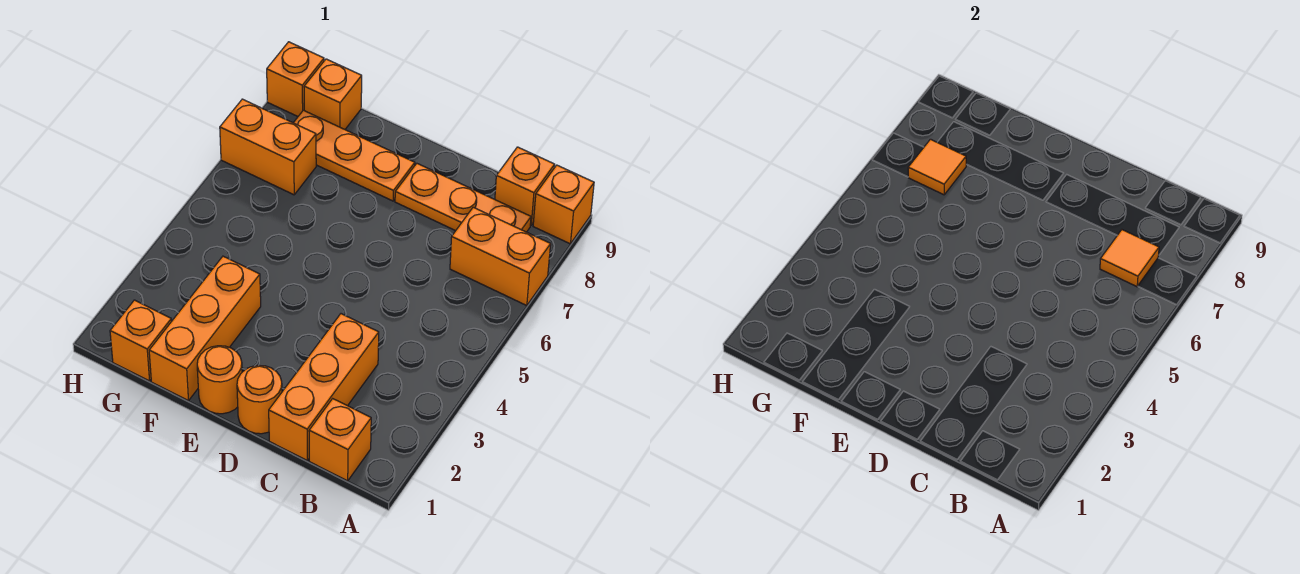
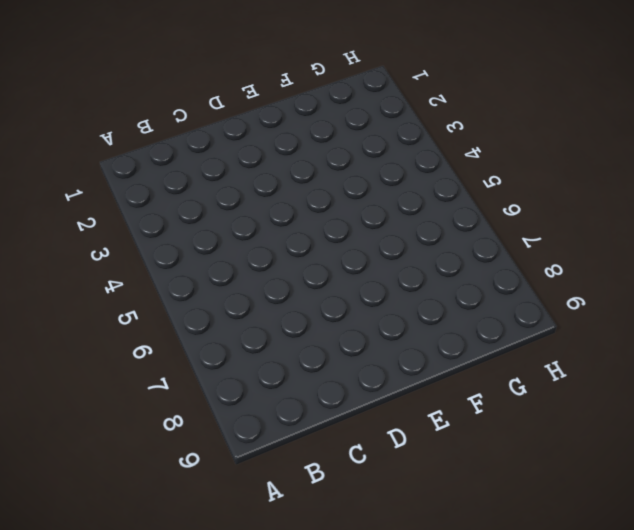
none -> orange 1x2 brick [450,207,551,306]
none -> orange 1x1 brick [533,165,594,244]
none -> orange 1x1 brick [309,399,371,481]

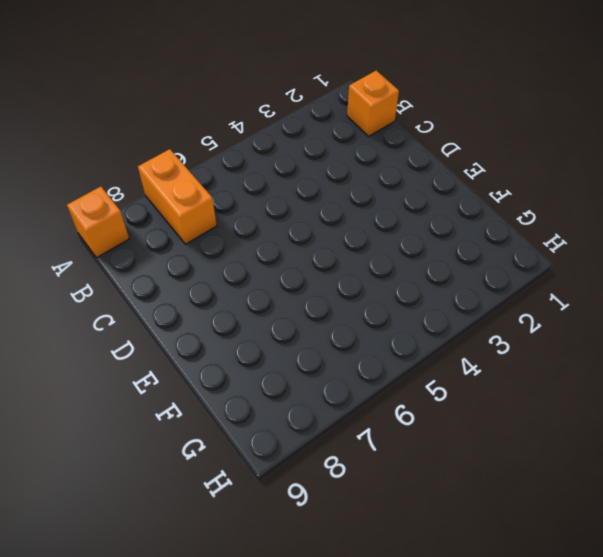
none -> orange 1x3 plate [395,164,531,232]
none -> orange 1x1 brick [495,147,555,225]
none -> orange 1x3 brick [269,314,379,460]

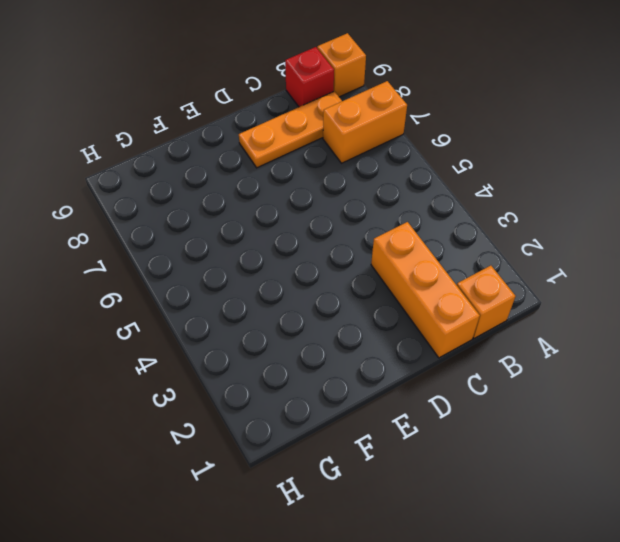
red 1x1 brick [285,47,334,107] -> orange 1x1 brick [495,147,555,225]
none -> orange 1x1 round brick [237,365,282,434]
none -> orange 1x1 round brick [197,346,242,414]
none -> orange 1x3 plate [294,110,415,201]

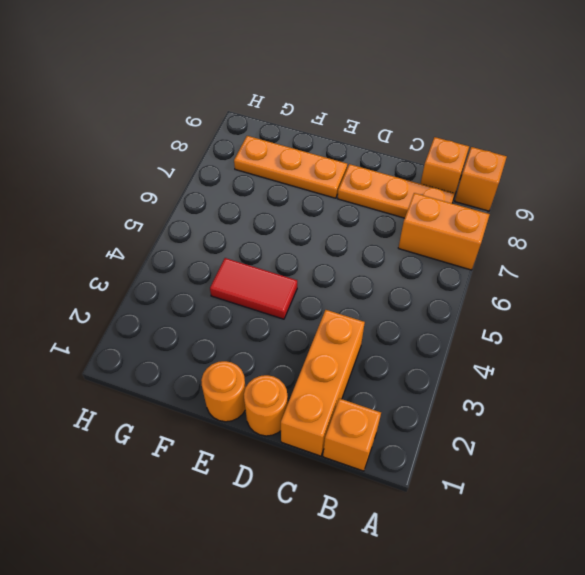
red 1x2 tile [210,258,297,319] -> none
none -> orange 1x3 brick [149,256,261,401]
none -> orange 1x1 brick [110,300,172,381]
none -> orange 1x2 brick [220,99,316,195]

